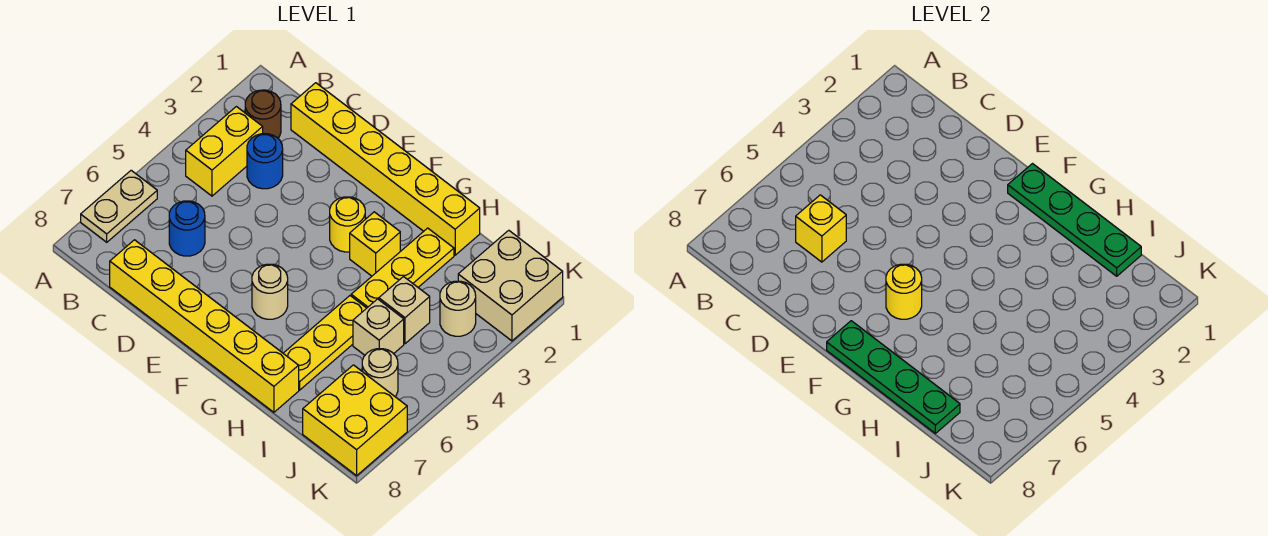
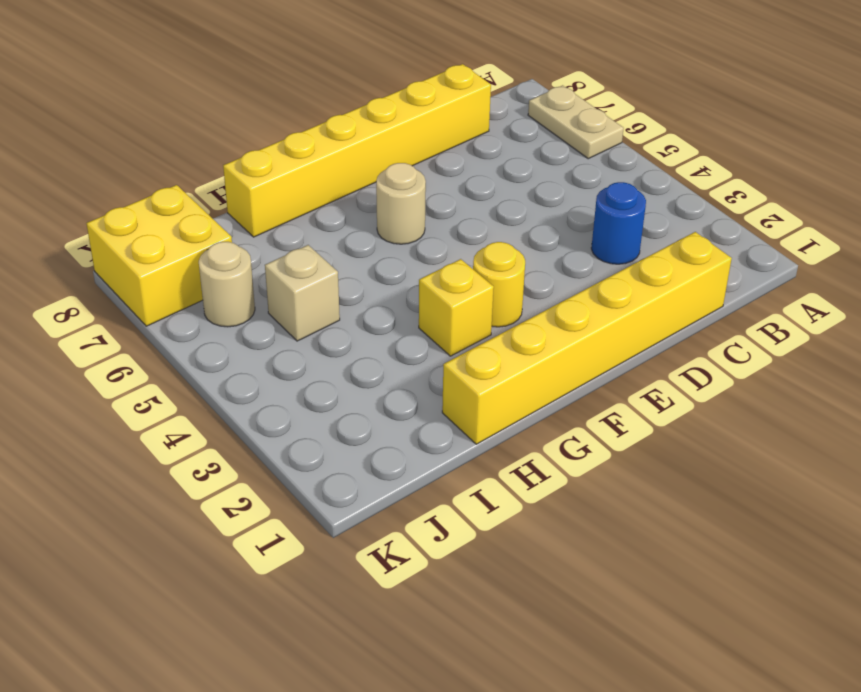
none -> brown 1x1 round brick [245,90,281,138]
none -> yellow 1x2 brick [186,107,263,196]
none -> blue 1x1 round brick [169,201,205,256]

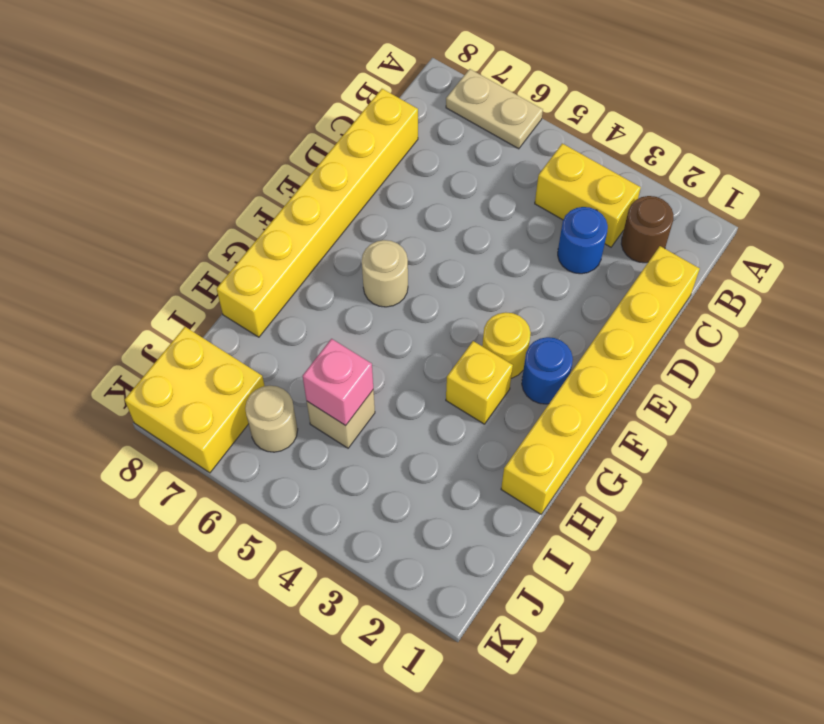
blue 1x1 round brick [522,337,573,404] -> blue 1x1 round brick moved to [169,201,205,256]
pink 1x1 brick [303,339,373,426] -> none
none -> yellow 1x3 plate [351,228,454,308]
none -> yellow 1x3 plate [283,296,366,390]
none -> tan 1x1 brick [379,277,430,344]

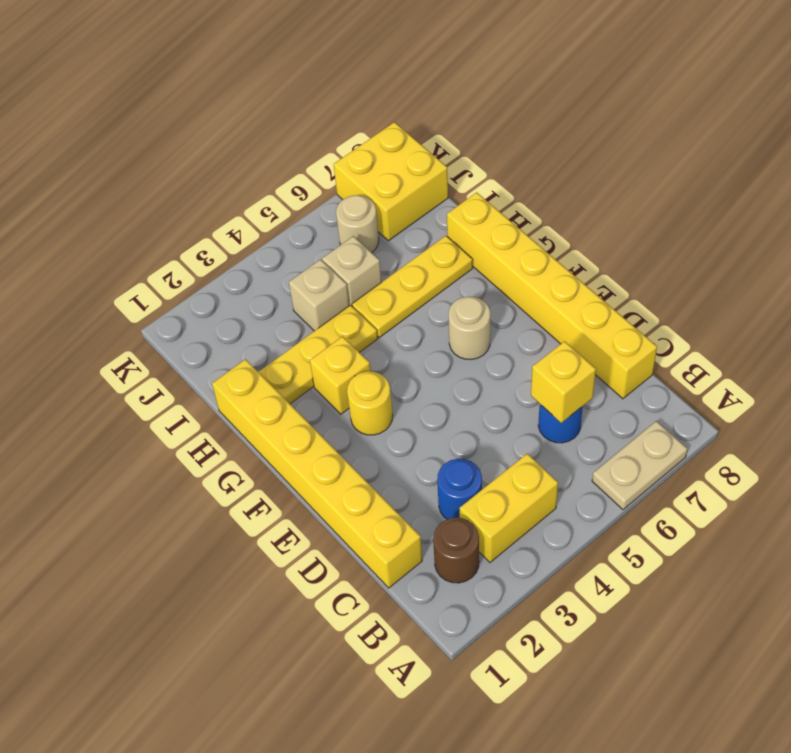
none -> tan 2x2 brick [458,230,563,341]
none -> tan 1x1 round brick [440,281,476,336]
none -> green 1x4 plate [1008,164,1141,276]

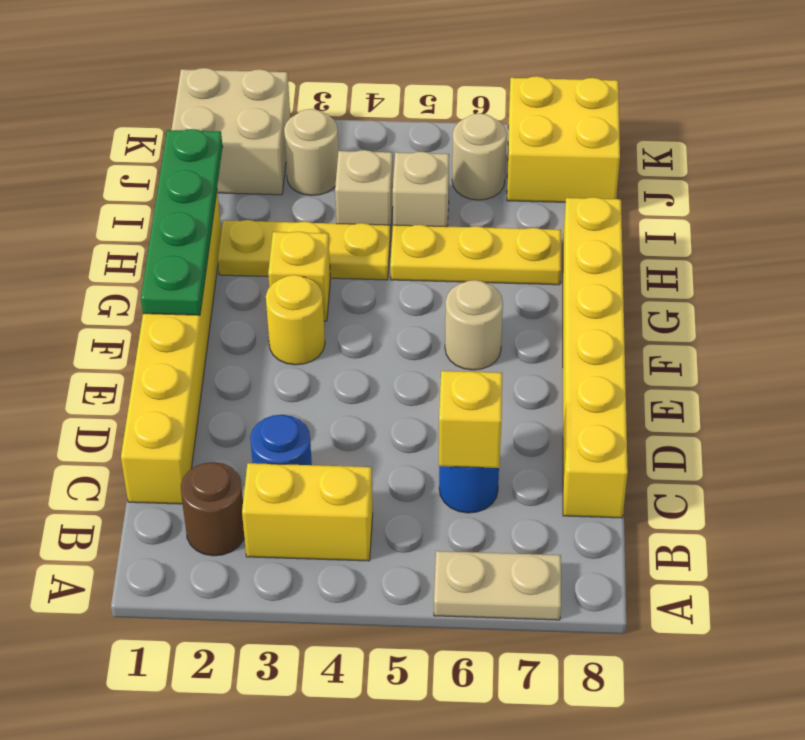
none -> yellow 1x1 round brick [886,264,922,319]
none -> green 1x4 plate [827,321,960,433]

